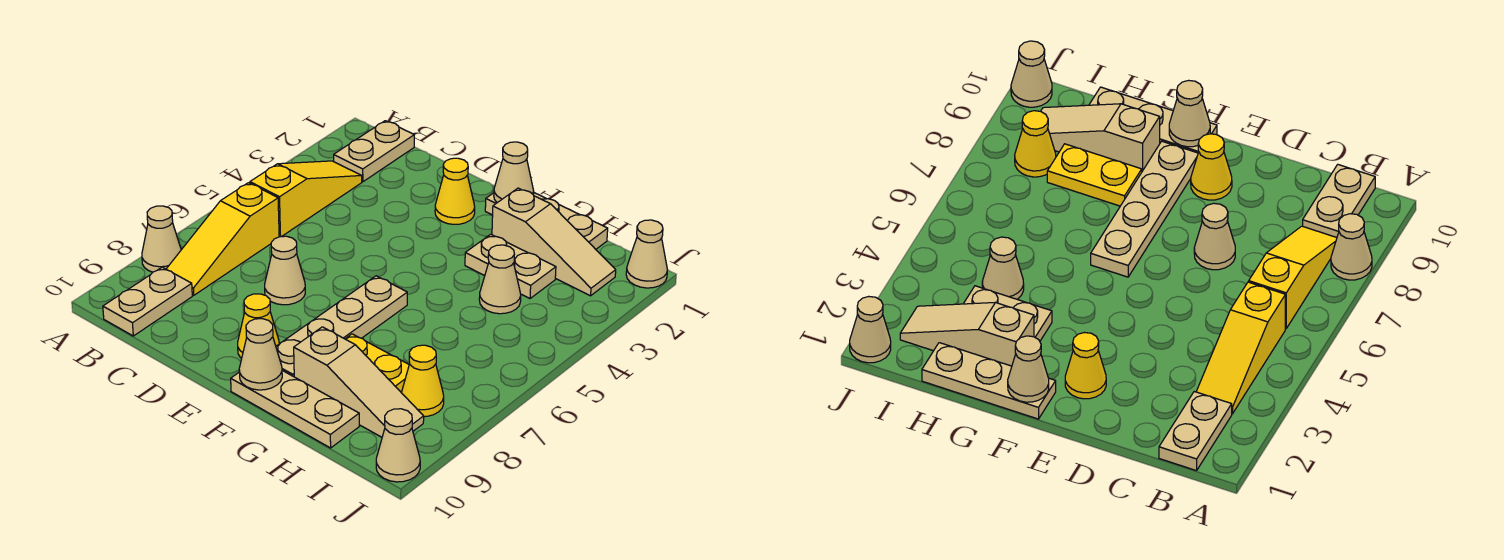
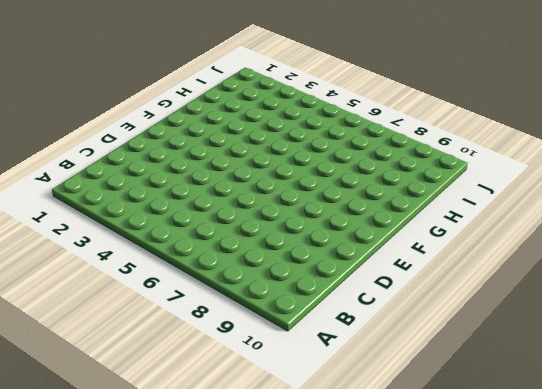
none -> tan 1x1 cone [142,206,181,272]
none -> tan 1x2 plate [334,121,414,182]
none -> yellow 1x3 slope [250,161,362,237]

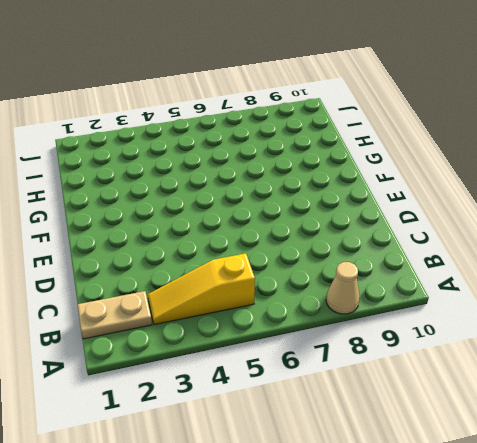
none -> yellow 1x3 slope [167,183,279,295]
none -> tan 1x2 plate [103,267,192,336]
none -> tan 1x1 cone [265,236,305,305]

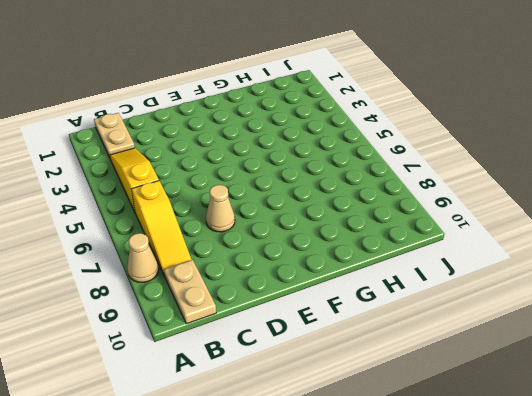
none -> yellow 1x1 cone [435,158,475,224]
none -> yellow 1x1 cone [238,294,279,358]
none -> tan 1x3 plate [485,193,608,249]

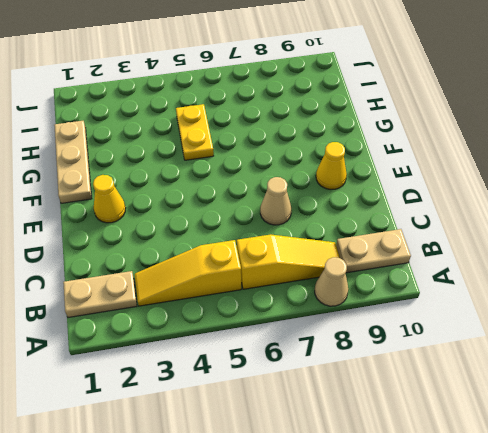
yellow 1x2 plate [176,104,214,160] -> yellow 1x2 plate moved to [345,334,409,392]
none -> tan 1x4 plate [276,276,407,377]
none -> tan 1x3 plate [231,371,359,448]
none -> tan 1x3 slope [492,188,616,296]

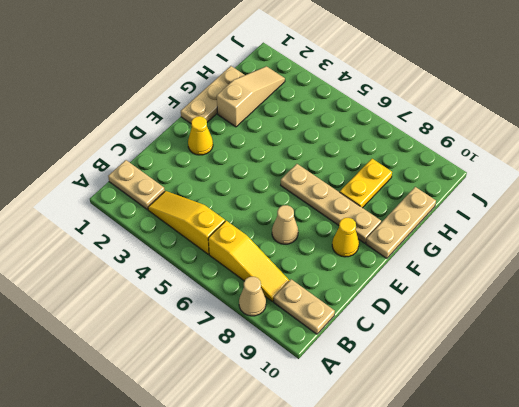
none -> tan 1x2 plate [465,234,556,298]
none -> tan 1x3 slope [294,327,424,437]
none -> tan 1x1 cone [479,245,521,314]

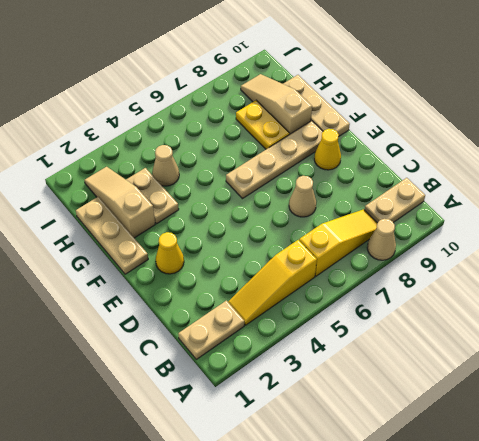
none -> yellow 1x1 cone [401,345,444,417]
none -> tan 1x1 cone [626,220,667,288]
none -> tan 1x1 cone [376,409,420,482]

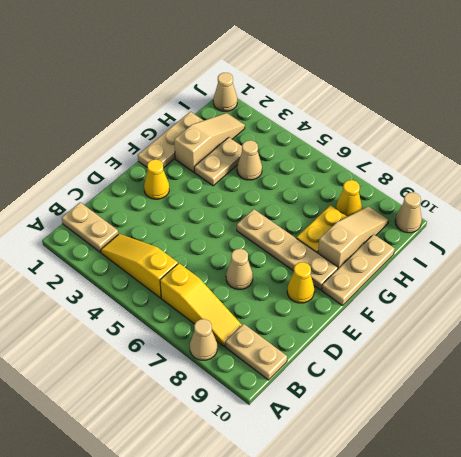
none -> tan 1x1 cone [494,142,534,203]
none -> tan 1x1 cone [239,319,282,390]

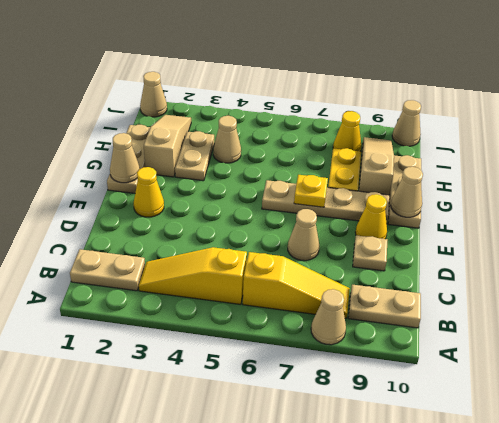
tan 1x1 plate [353,235,387,271] -> none
yellow 1x1 plate [294,175,328,207] -> none

